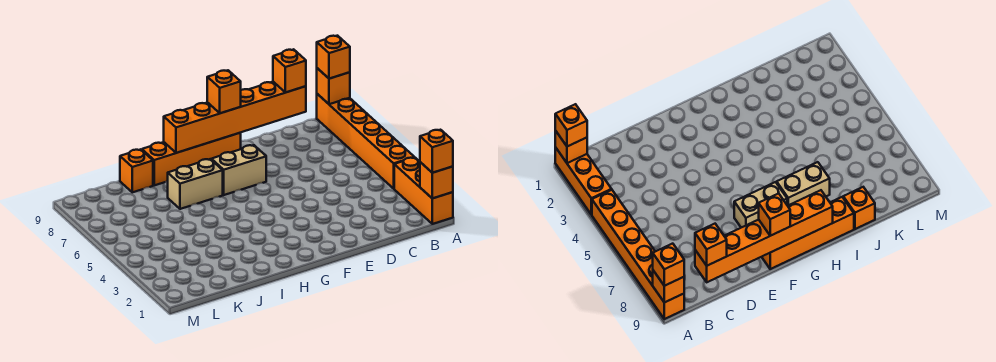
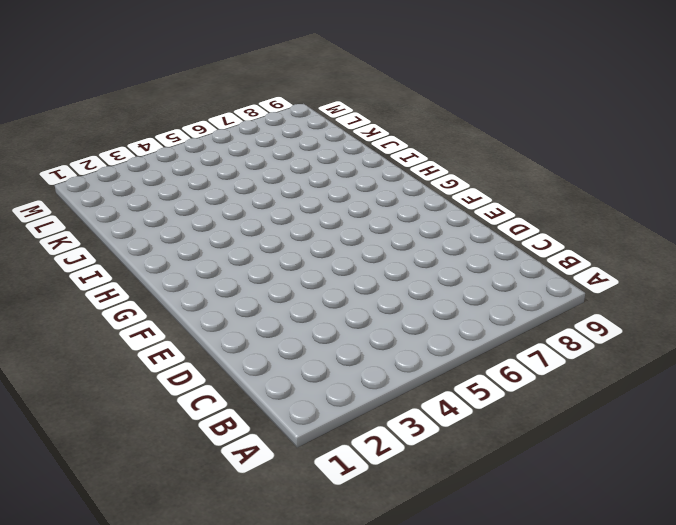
none -> orange 1x3 brick [394,157,453,224]
none -> orange 1x6 brick [317,94,414,188]
none -> tan 1x2 brick [211,145,266,195]

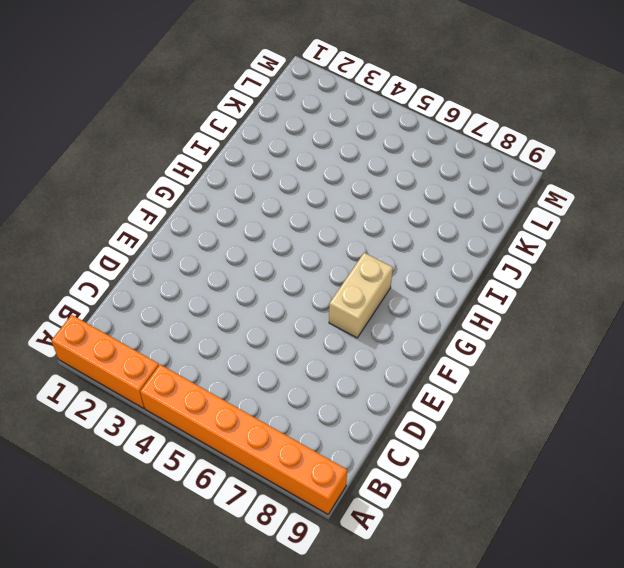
none -> orange 1x4 brick [142,133,241,185]
none -> tan 1x2 brick [168,159,223,209]
none -> orange 1x1 brick [120,149,153,192]

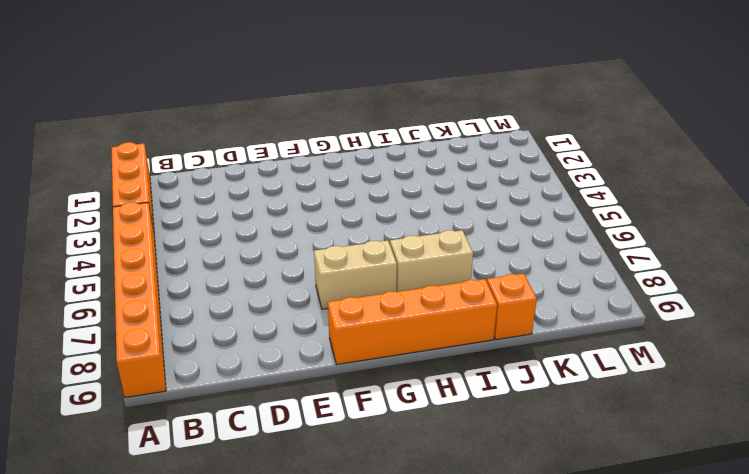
none -> orange 1x1 brick [420,162,453,198]
none -> orange 1x1 brick [317,68,350,104]
none -> orange 1x6 brick [164,82,306,153]

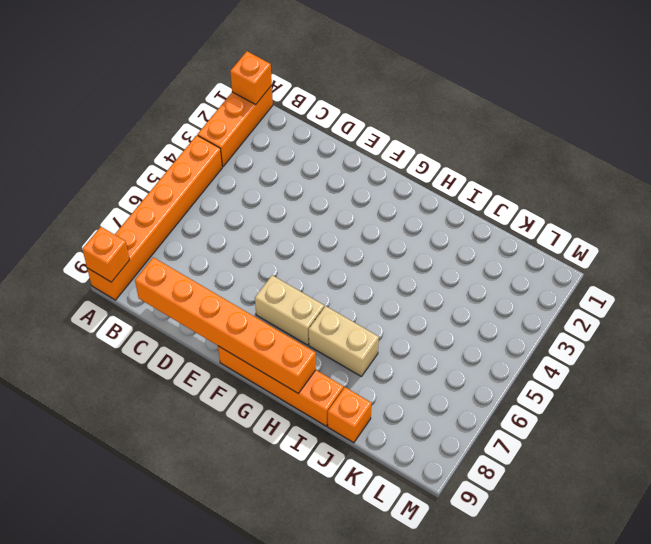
none -> orange 1x1 brick [420,130,453,173]
none -> orange 1x1 brick [317,36,350,79]
none -> orange 1x1 brick [273,49,306,93]

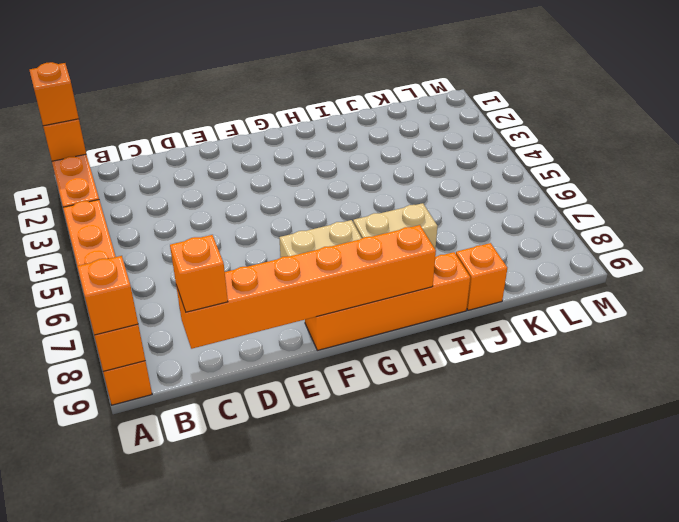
none -> orange 1x1 brick [207,70,241,113]

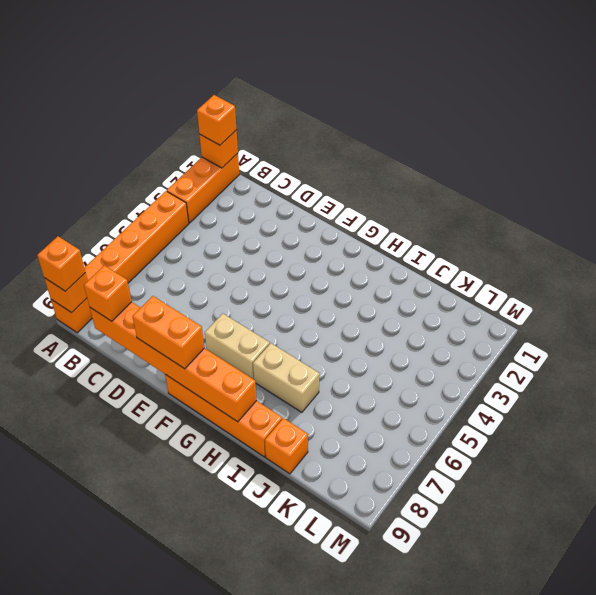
orange 1x2 brick [132,296,204,369] -> orange 1x1 brick [207,70,241,113]

